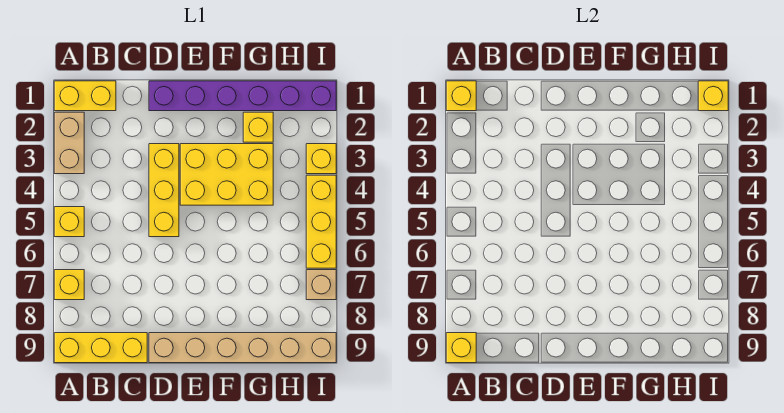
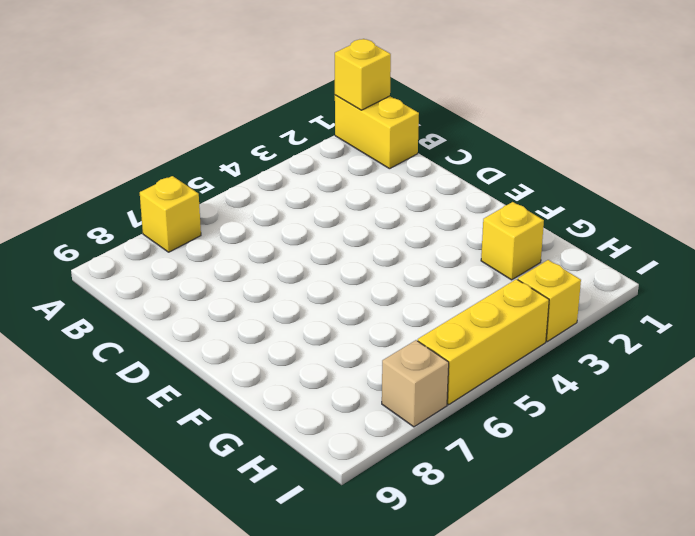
none -> tan 1x2 brick [54,112,84,174]
none -> yellow 1x1 brick [54,207,84,237]
none -> yellow 1x3 brick [54,333,147,363]

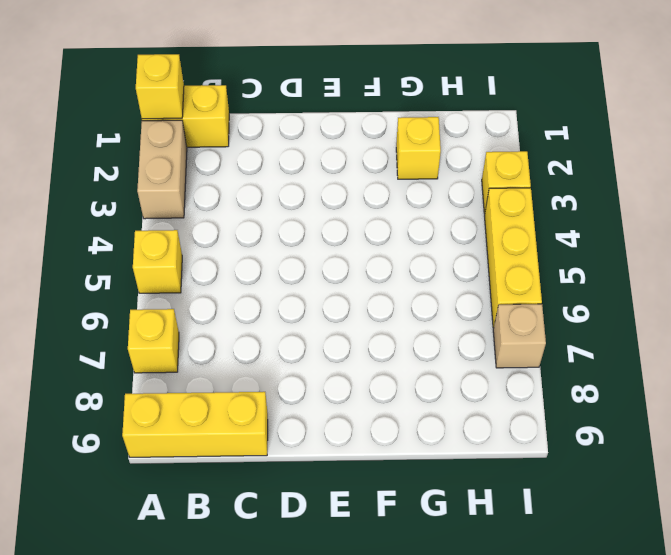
none -> purple 1x6 brick [149,81,336,111]
none -> yellow 1x3 brick [149,144,179,237]
none -> tan 1x6 brick [149,333,336,363]

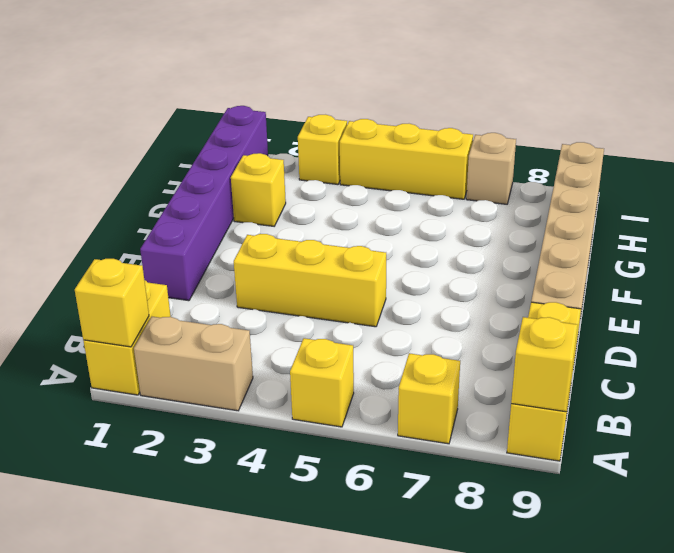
none -> yellow 2x3 brick [180,144,273,205]
none -> yellow 1x1 brick [698,81,728,111]

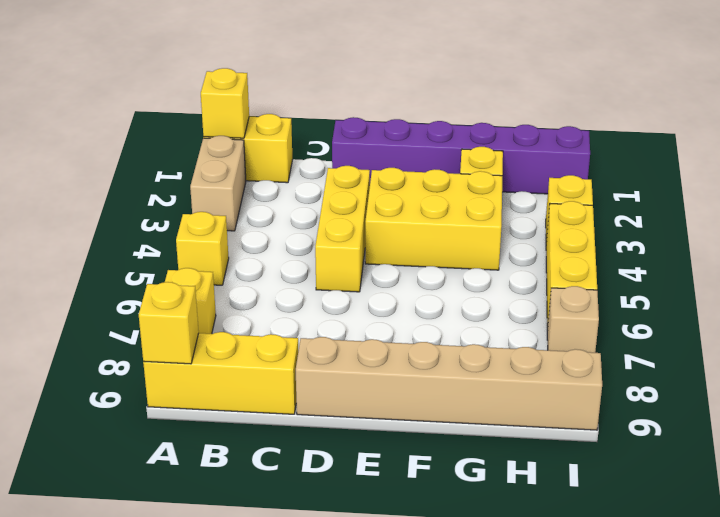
none -> yellow 1x1 brick [698,81,728,111]

